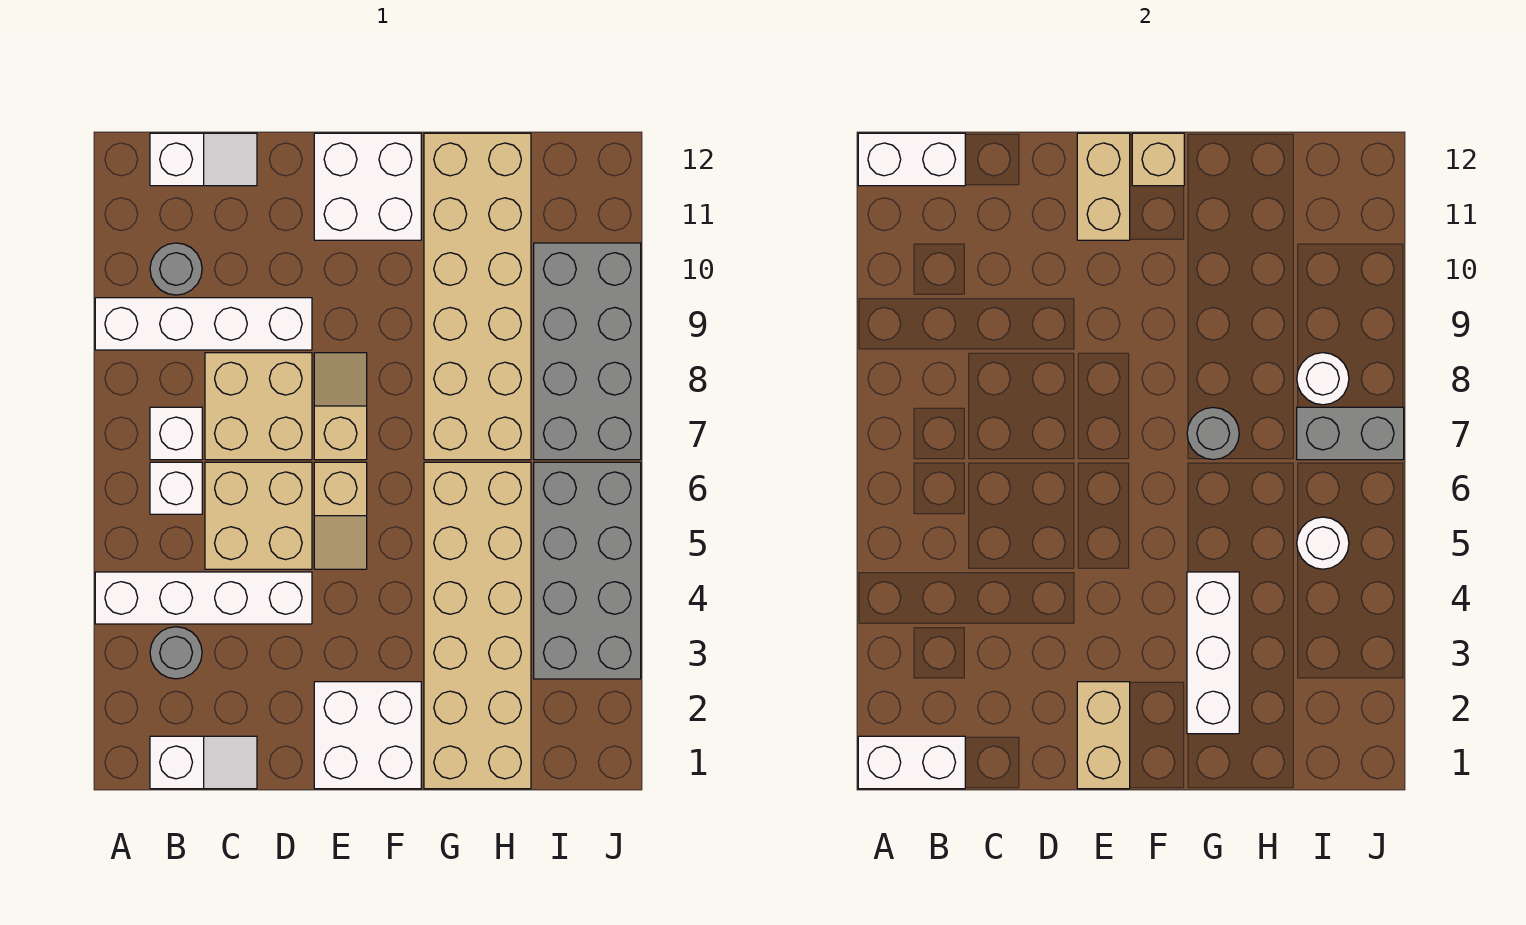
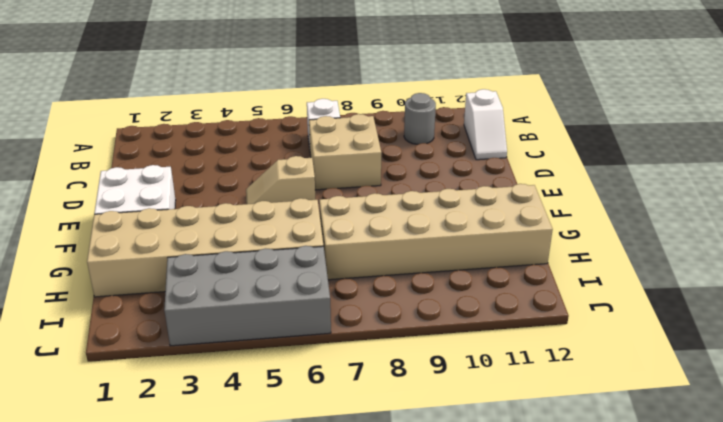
none -> white 1x4 brick [95,572,312,624]
none -> white 1x4 brick [95,298,312,350]
none -> white 1x2 slope [150,736,257,789]

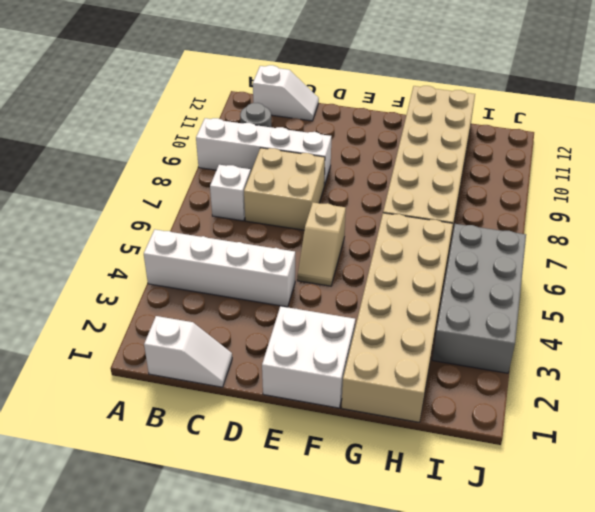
none -> grey 1x1 round brick [150,627,202,679]
none -> white 1x1 brick [150,462,202,514]
none -> tan 2x2 brick [205,462,312,569]

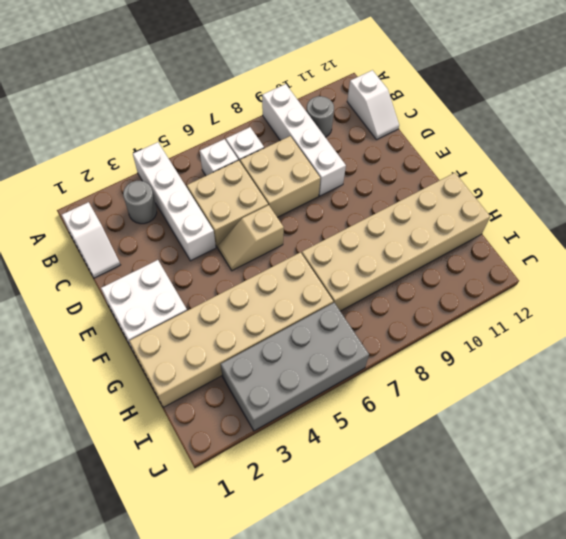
none -> tan 1x2 slope [314,353,367,460]
none -> white 2x2 brick [314,133,421,240]
none -> grey 2x4 brick [534,243,641,460]

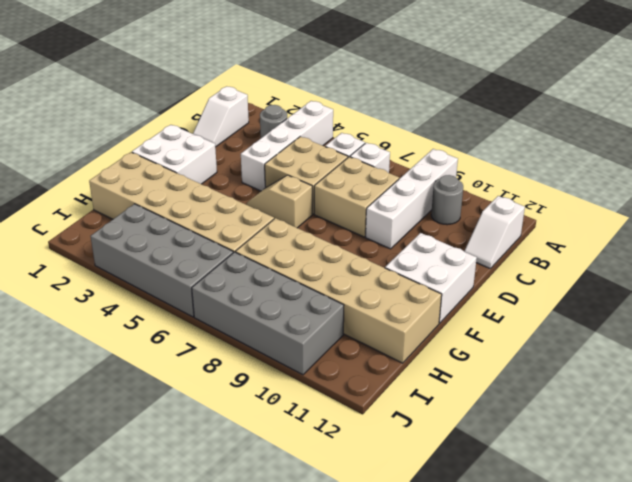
none -> tan 1x2 slope [314,353,367,460]
none -> white 1x2 brick [858,736,965,789]
none -> white 1x2 brick [858,133,965,186]

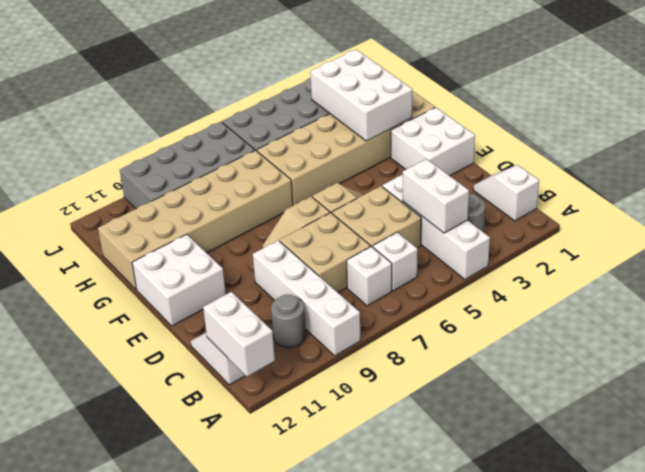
white 1x2 brick [403,159,469,233] -> white 1x2 brick moved to [858,736,965,789]
white 2x3 brick [310,50,412,141] -> white 1x3 brick [1187,572,1239,734]
none -> tan 1x2 brick [1077,682,1130,789]
none -> tan 1x2 brick [1077,133,1130,240]
none -> tan 1x1 brick [1132,133,1184,186]

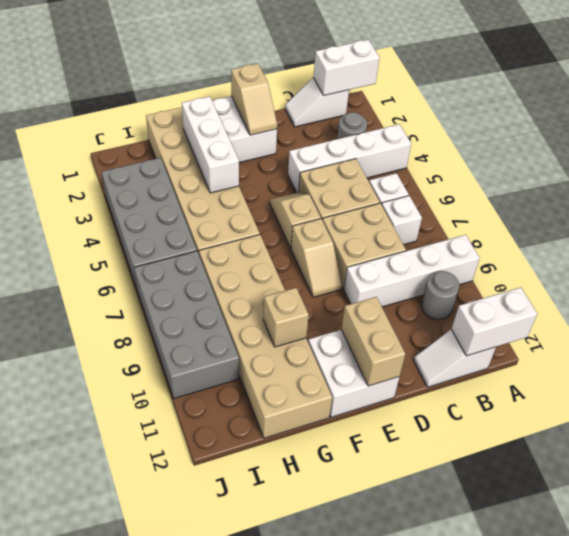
tan 1x2 slope [231,64,277,135] -> tan 1x2 brick [1077,682,1130,789]
tan 1x1 brick [263,288,309,347] -> tan 1x1 brick moved to [1132,133,1184,186]
none -> grey 1x1 round brick [1187,407,1239,460]
none -> white 1x1 round brick [1297,517,1349,569]
none -> grey 1x2 brick [1297,407,1404,460]

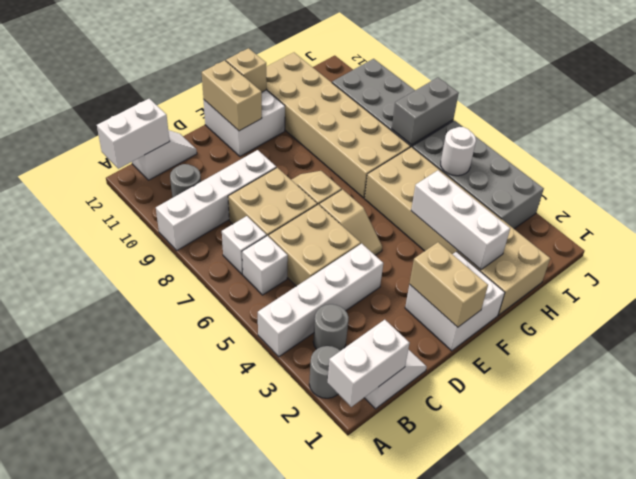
grey 1x1 round brick [309,346,340,398] -> grey 1x1 round brick moved to [1187,407,1239,460]
none -> white 1x1 round brick [1297,353,1349,405]

